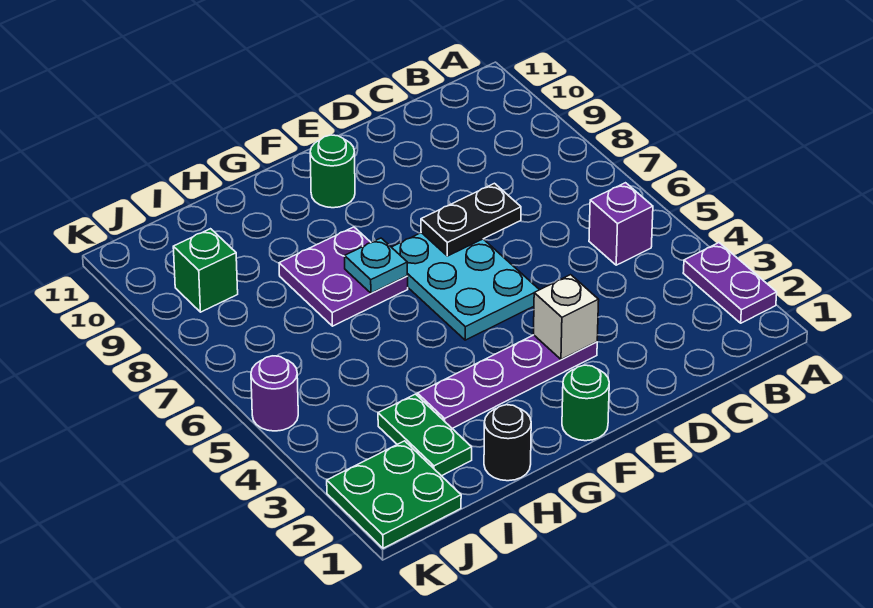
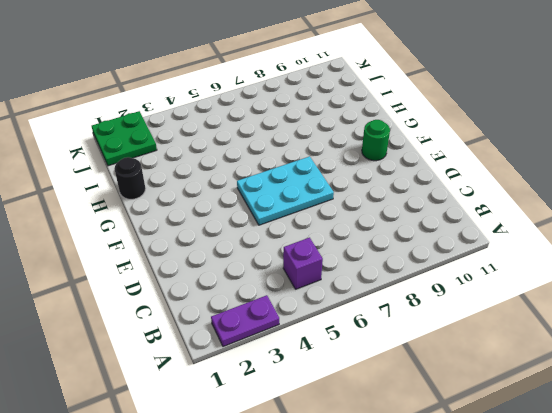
none -> purple 1x4 plate [417,335,597,428]
none -> green 1x1 round brick [562,365,609,441]
none -> purple 2x2 plate [279,227,408,326]

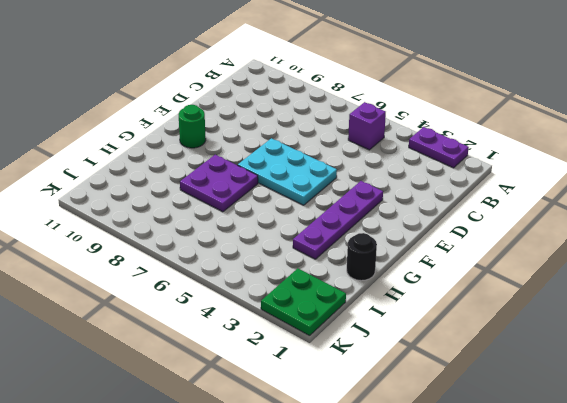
none -> green 1x1 round brick [562,365,609,441]
none -> green 1x2 plate [378,394,472,476]
none -> green 1x1 brick [173,229,238,312]

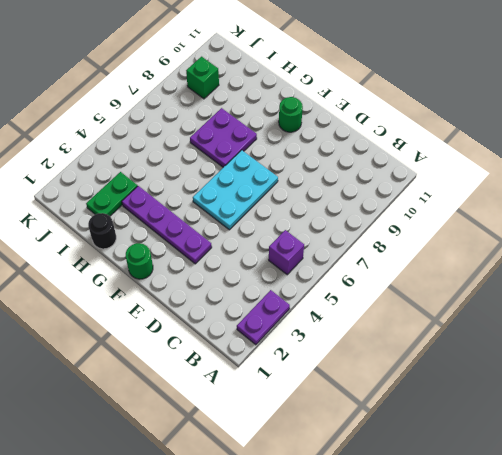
none -> green 2x2 plate [327,441,461,548]
none -> purple 1x1 round brick [251,356,298,431]
none -> black 1x2 plate [421,183,521,256]

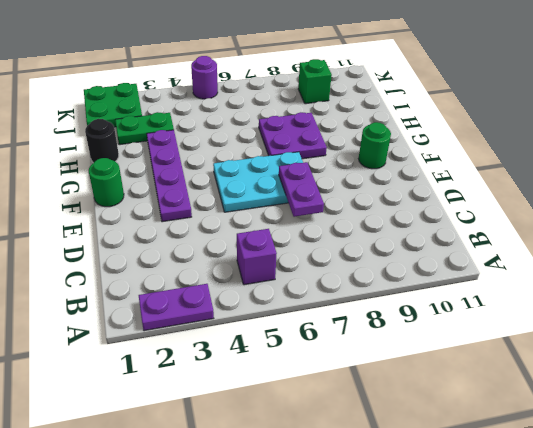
purple 1x2 plate [279,162,324,217] -> black 1x2 plate [421,183,521,256]
none -> white 1x1 brick [534,275,599,359]
none -> cyan 1x1 plate [345,238,407,293]

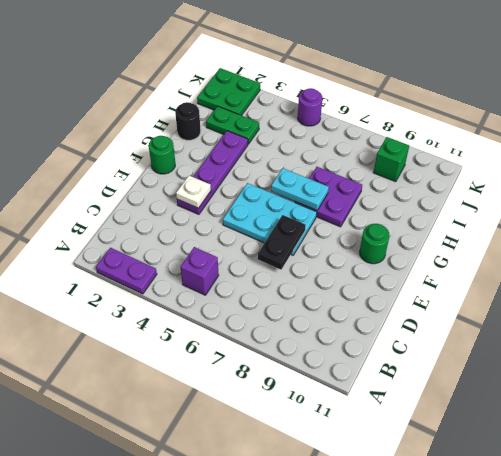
white 1x1 plate [176,175,211,208] -> white 1x1 brick [534,275,599,359]
cyan 1x2 plate [271,168,329,210] -> cyan 1x1 plate [345,238,407,293]

